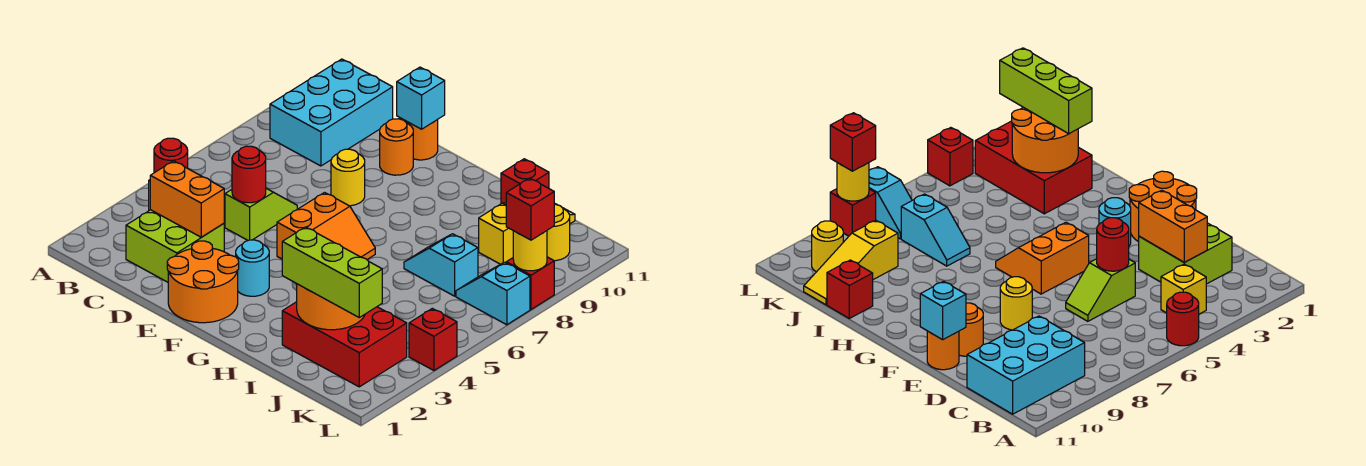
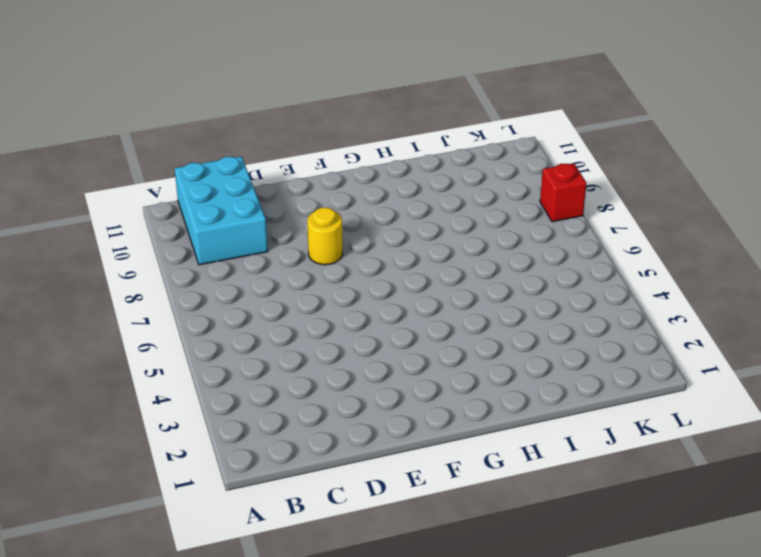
none -> red 1x1 round brick [154,138,188,173]
none -> yellow 1x1 brick [1161,264,1206,314]
none -> lime 2x2 brick [126,210,224,282]

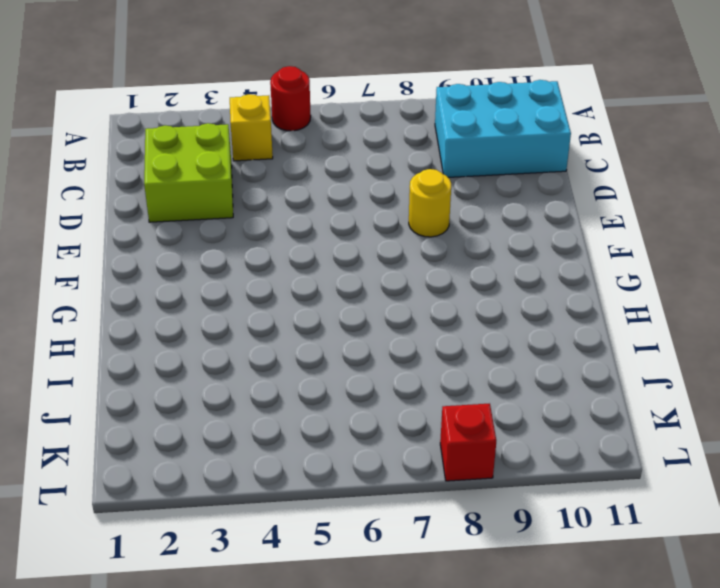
none -> lime 1x2 slope [225,188,297,240]
none -> orange 2x2 round brick [167,241,239,323]
none -> orange 1x1 round brick [380,119,413,175]

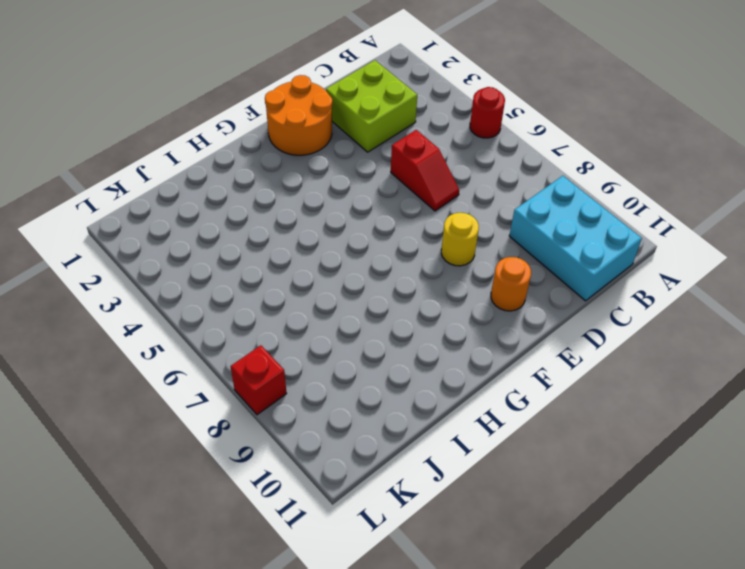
red 1x2 slope [391,130,459,211] -> lime 1x2 slope [225,188,297,240]
none -> yellow 1x1 brick [1161,264,1206,314]
none -> orange 1x1 round brick [404,120,438,160]
none -> cyan 1x1 round brick [236,240,269,296]

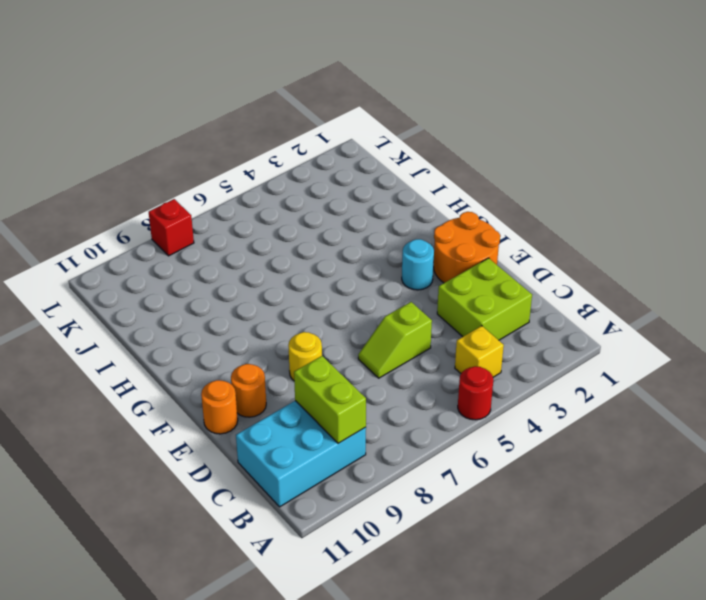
lime 1x2 brick [294,356,366,443] -> none
none -> orange 2x2 slope [277,193,375,259]
none -> red 2x3 brick [282,302,407,387]
none -> cyan 1x2 slope [404,234,478,296]

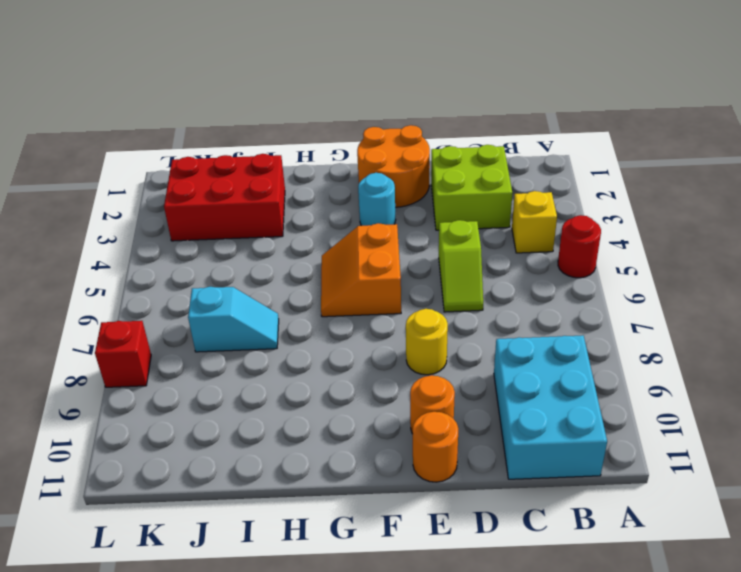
none -> red 1x1 brick [501,159,549,204]
none -> yellow 1x3 slope [479,203,575,264]
none -> cyan 1x2 slope [456,262,530,325]

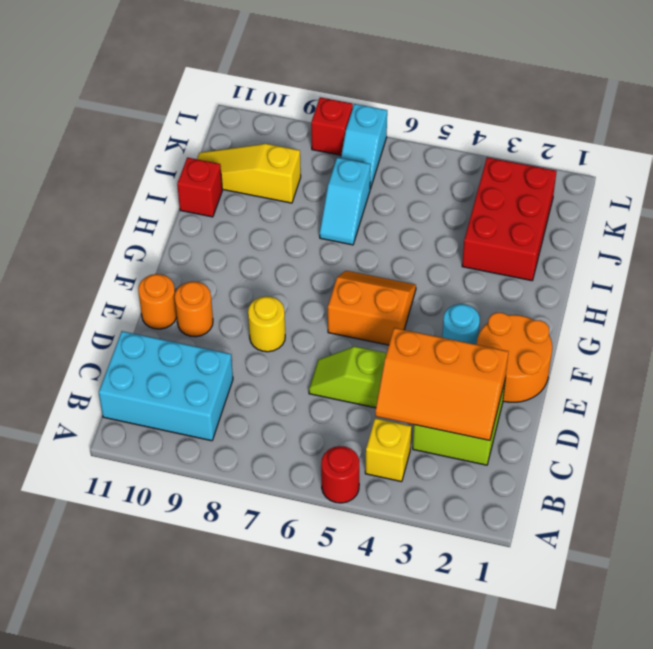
orange 2x3 slope [375,328,509,440] -> orange 1x2 brick [150,161,224,237]
none -> yellow 1x1 round brick [547,204,570,261]
none -> red 1x1 brick [409,308,457,370]
none -> red 1x1 round brick [232,146,266,203]

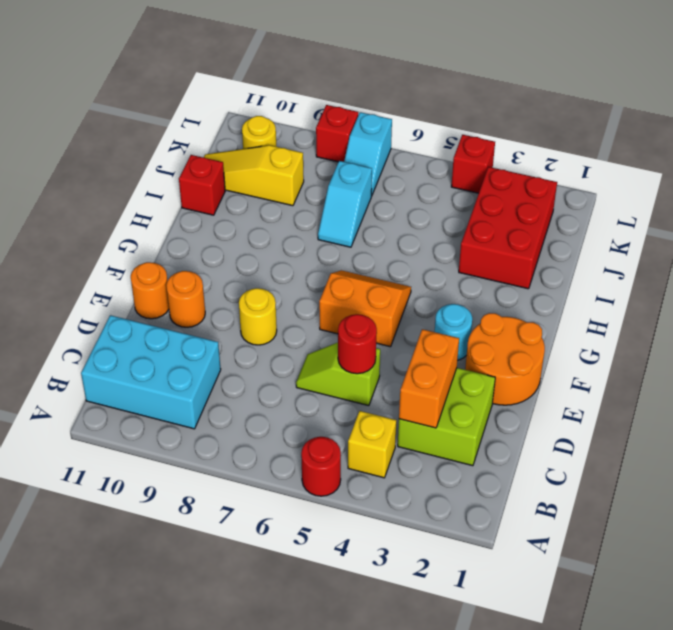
none -> cyan 1x1 brick [397,67,445,129]
none -> orange 2x2 round brick [297,284,365,330]
none -> yellow 1x1 round brick [513,231,547,271]

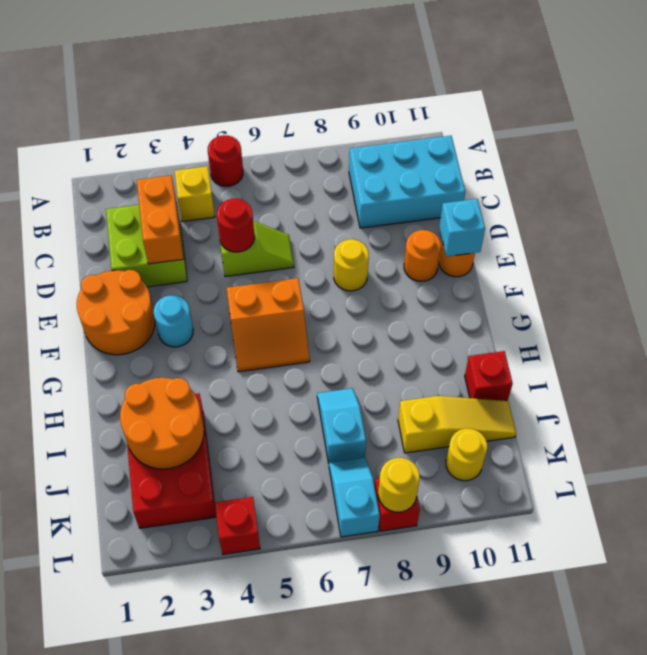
none -> lime 1x3 brick [282,227,382,317]
none -> red 1x1 brick [506,178,554,240]

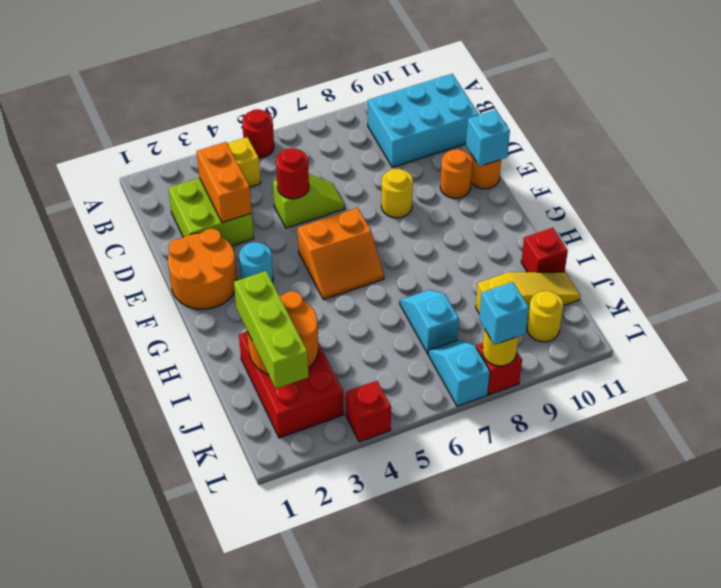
cyan 1x1 brick [479,282,529,345] -> red 1x1 brick [506,178,554,240]

